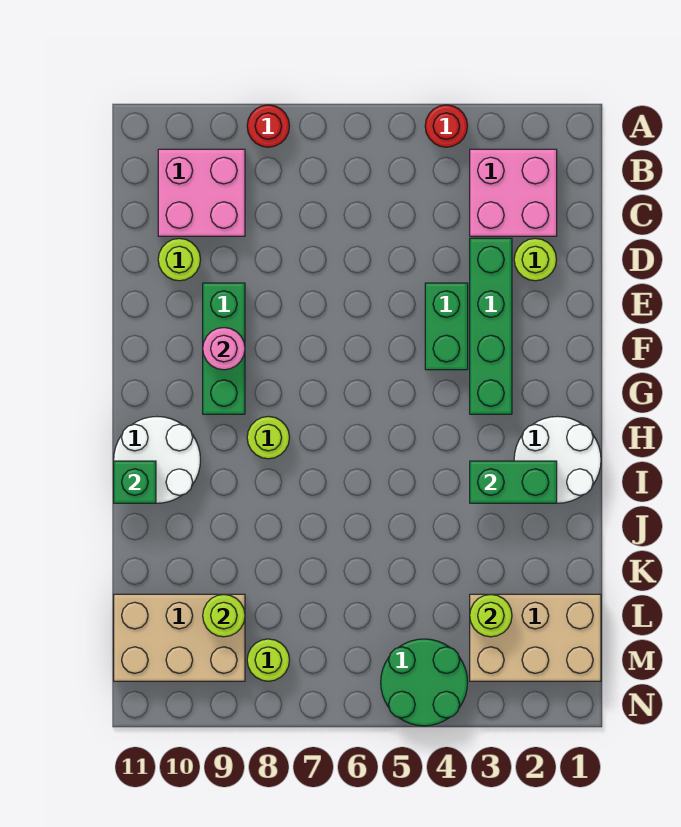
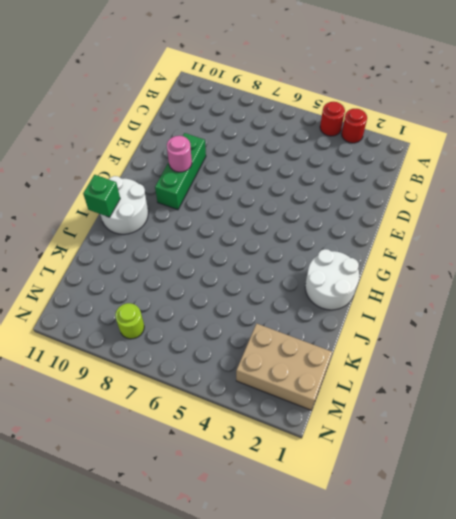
red 1x1 round brick [341,109,367,143] -> red 1x1 round brick moved to [247,105,289,147]
none -> pink 2x2 brick [470,149,557,236]
none -> pink 2x2 brick [158,149,245,236]
none -> lime 1x1 round brick [514,238,557,281]

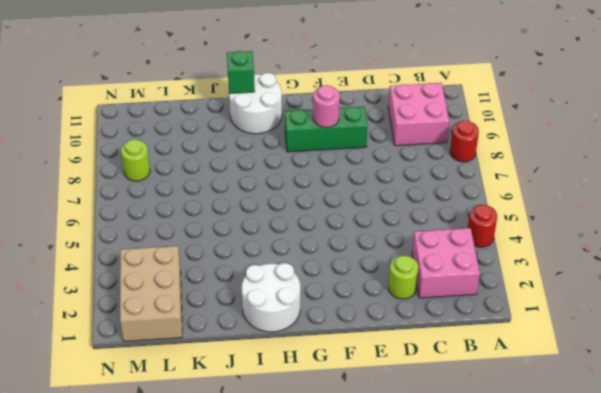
none -> green 1x4 brick [470,238,512,414]
none -> lime 1x1 round brick [158,238,201,281]
none -> green 1x2 brick [425,283,468,370]

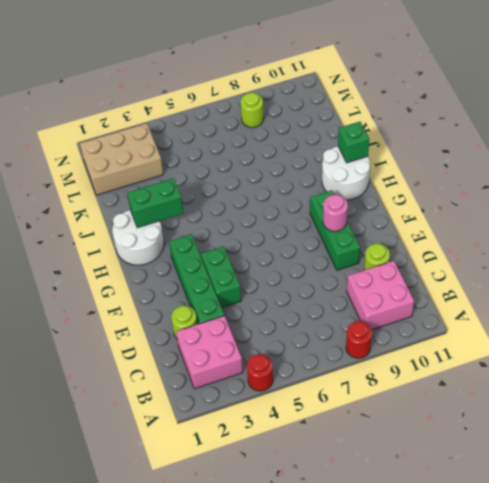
none -> lime 1x1 round brick [247,416,290,459]
none -> tan 2x3 brick [114,594,245,681]
none -> green 2x2 round brick [381,639,468,726]

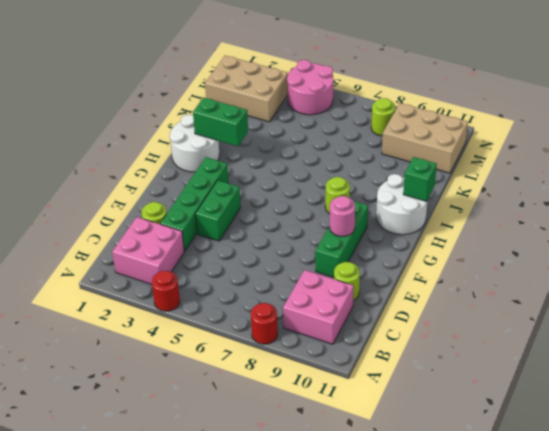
pink 2x2 round brick [287,60,333,115] -> green 2x2 round brick [381,639,468,726]
none -> lime 1x1 round brick [470,594,512,637]
none -> lime 1x1 round brick [203,594,245,637]

